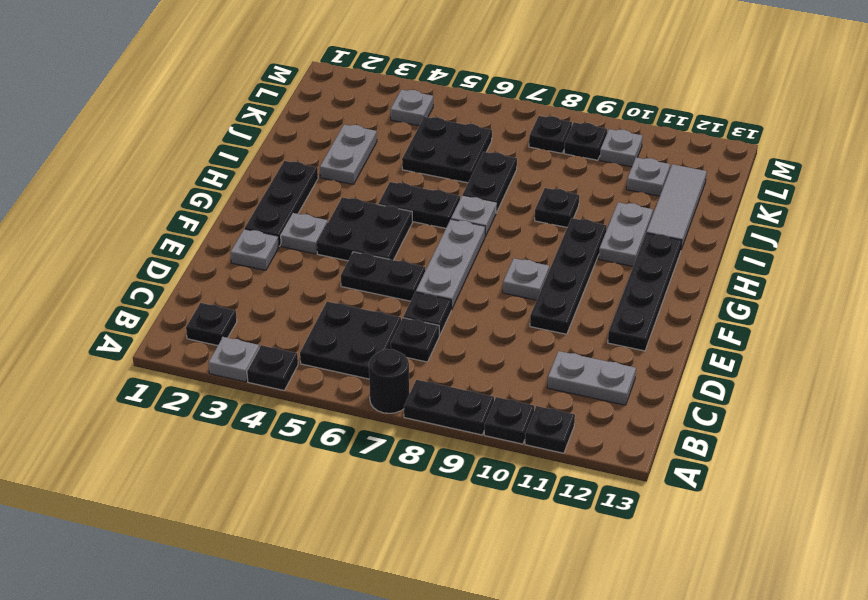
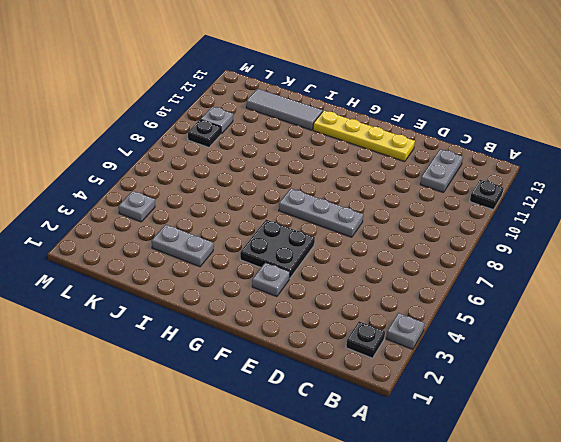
yellow 1x4 plate [313,111,415,162] -> black 1x4 plate [608,233,682,351]
none -> black 1x1 plate [247,345,298,390]
none -> black 1x1 round brick [369,349,409,413]
none -> black 1x2 plate [404,380,494,435]
none -> black 1x1 plate [484,397,534,444]

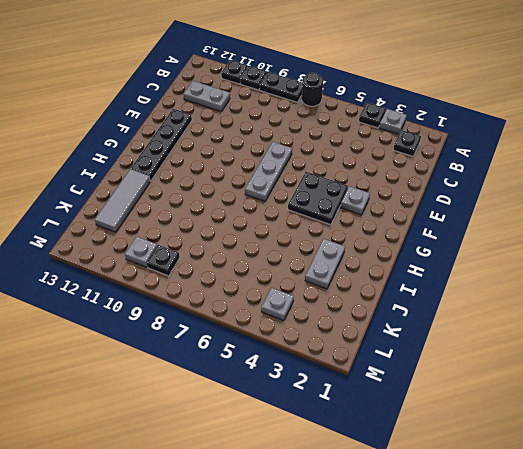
none -> black 2x2 plate [300,302,401,379]
none -> black 1x1 plate [391,318,440,362]
none -> black 1x1 plate [403,292,451,335]
none -> grey 1x1 plate [231,229,279,270]

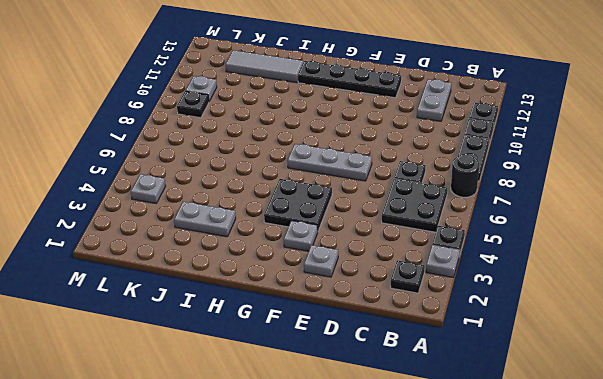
none -> black 1x1 plate [403,292,451,335]
none -> black 1x2 plate [341,252,425,301]
none -> black 1x4 plate [530,218,607,334]
none -> black 1x3 plate [245,161,318,246]

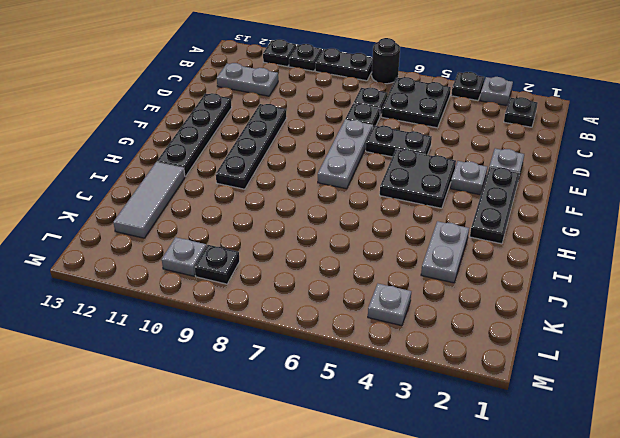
none -> grey 1x1 plate [503,258,549,300]
none -> black 1x2 plate [378,182,460,228]
none -> grey 1x1 plate [451,196,496,236]
none -> grey 1x2 plate [599,202,653,266]

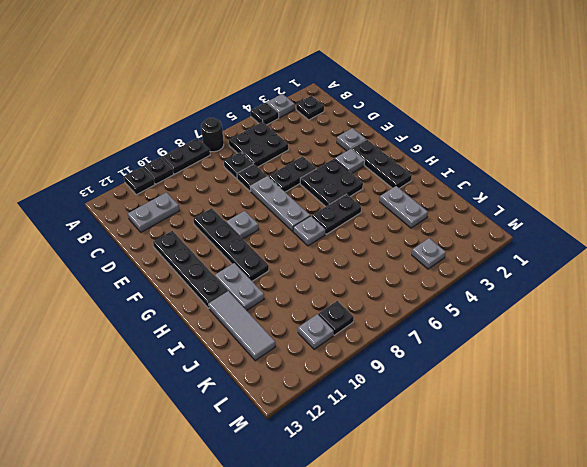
none -> black 1x2 plate [462,152,517,213]
none -> black 1x1 plate [535,188,579,227]
none -> black 2x2 plate [402,117,492,183]
none -> grey 1x1 plate [627,157,670,196]

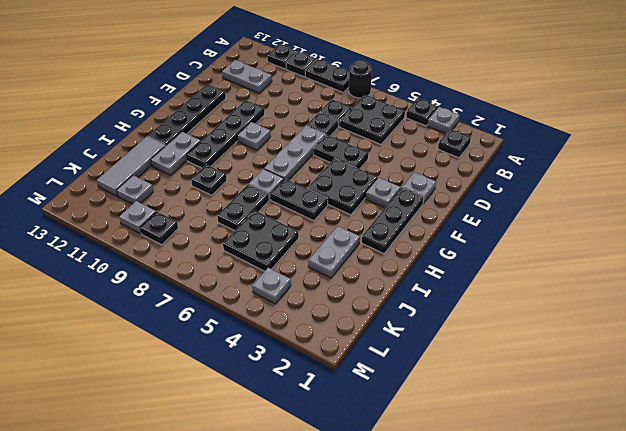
none -> black 1x1 plate [529,116,572,153]

